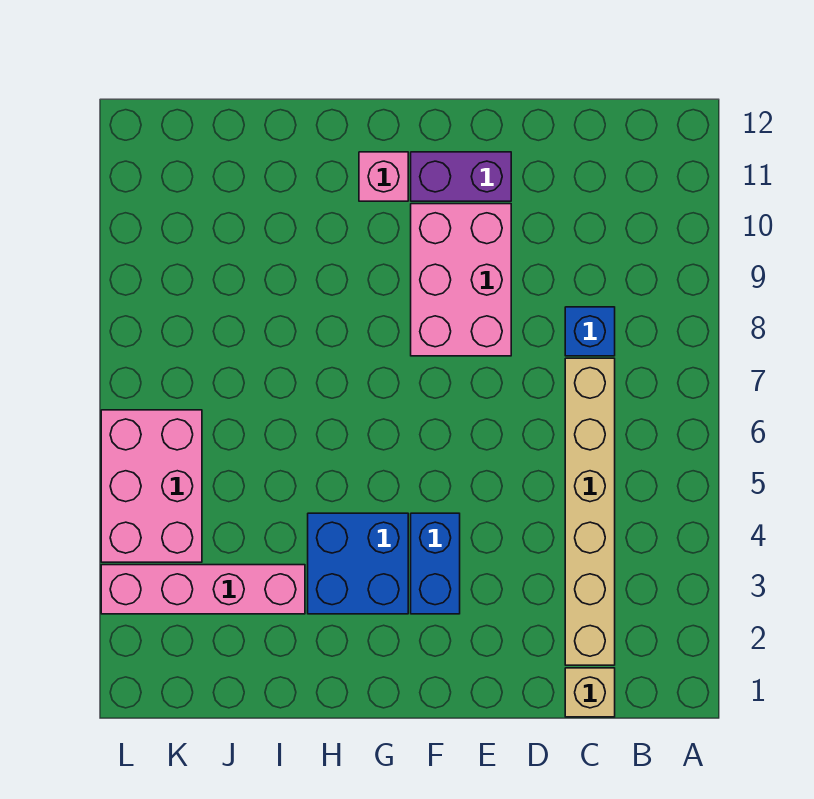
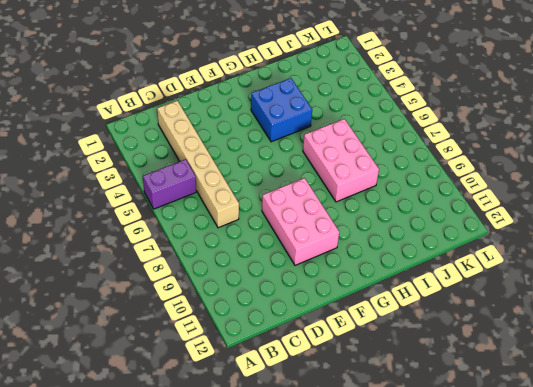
purple 1x2 brick [143,159,196,209] -> purple 1x2 brick moved to [411,152,511,201]
pink 2x3 brick [303,119,379,202] -> pink 2x3 brick moved to [101,410,202,562]
none -> tan 1x1 brick [565,668,615,717]
none -> blue 1x1 brick [565,307,615,356]

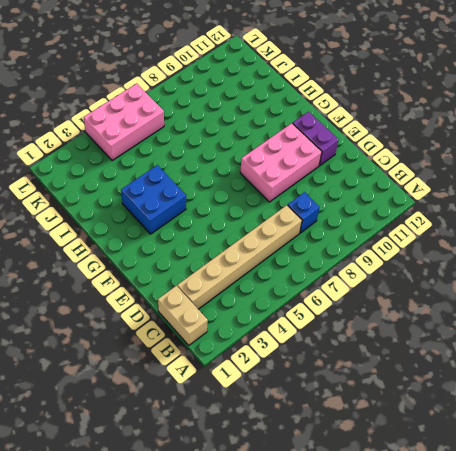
tan 1x2 brick [158,286,208,345] -> tan 1x1 brick [565,668,615,717]
none -> blue 1x2 brick [411,513,460,614]
none -> pink 1x1 brick [359,152,408,201]

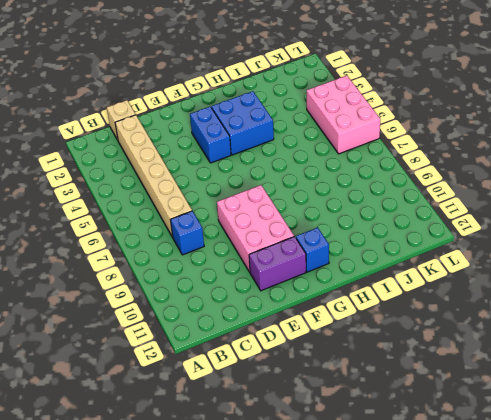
blue 1x1 brick [296,227,329,272] -> pink 1x1 brick [359,152,408,201]
none -> pink 1x4 brick [101,565,305,614]

